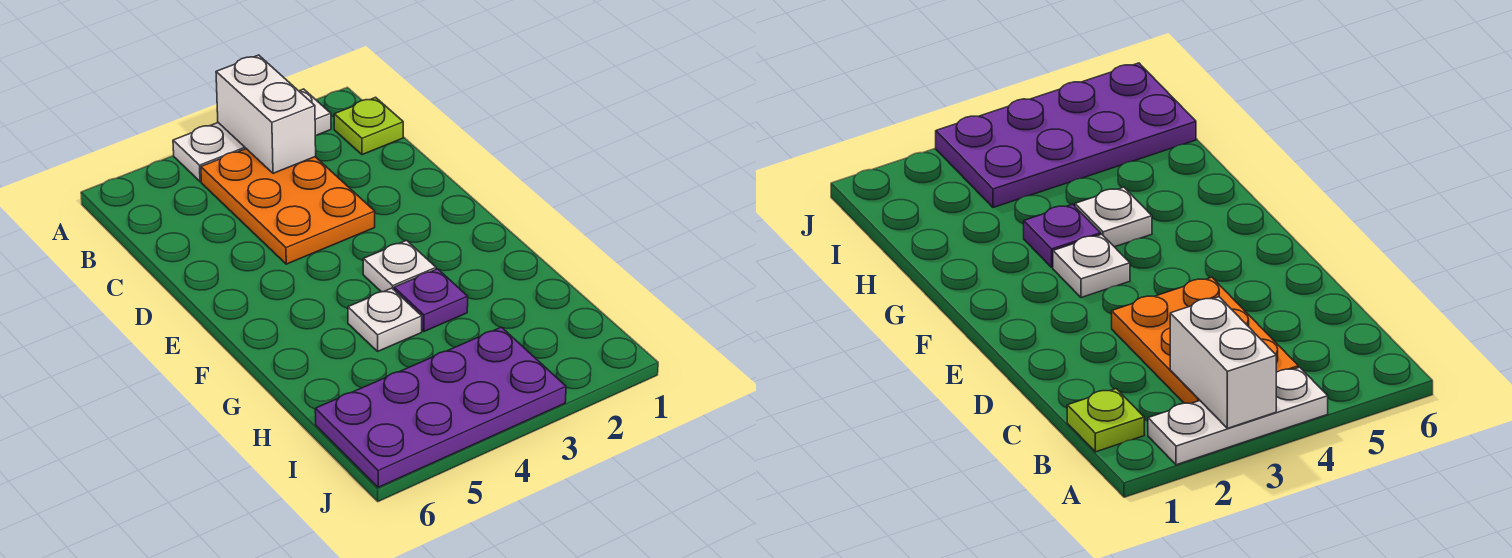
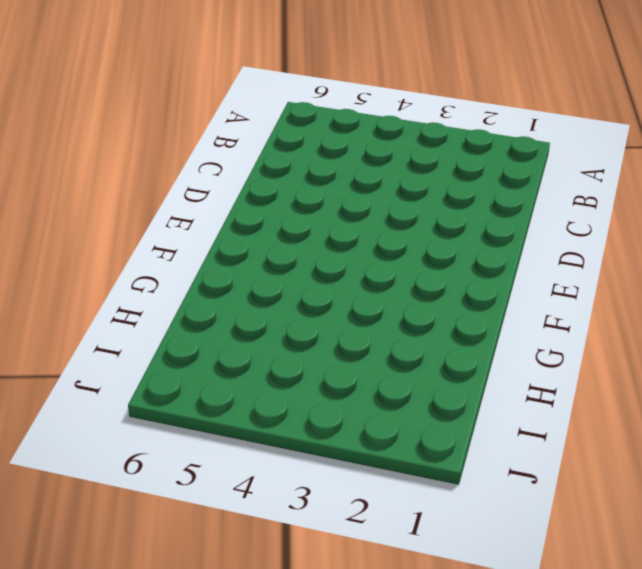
none -> white 1x3 plate [173,89,331,182]
none -> lime 1x1 plate [334,97,403,155]

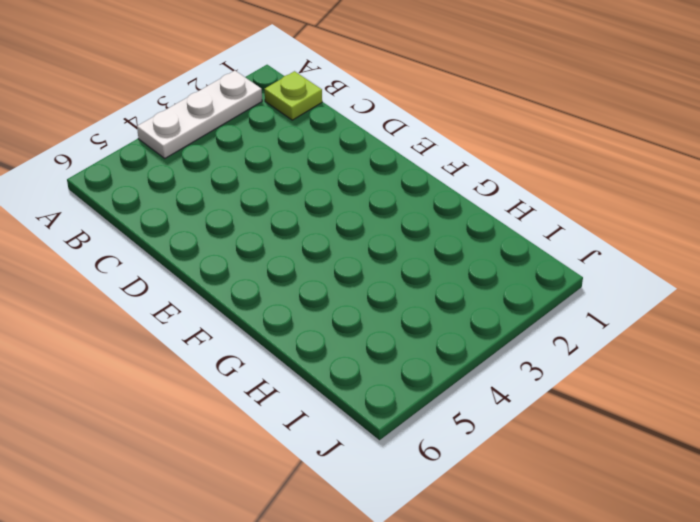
none -> orange 2x3 plate [201,149,375,264]
none -> white 1x1 plate [363,241,436,292]

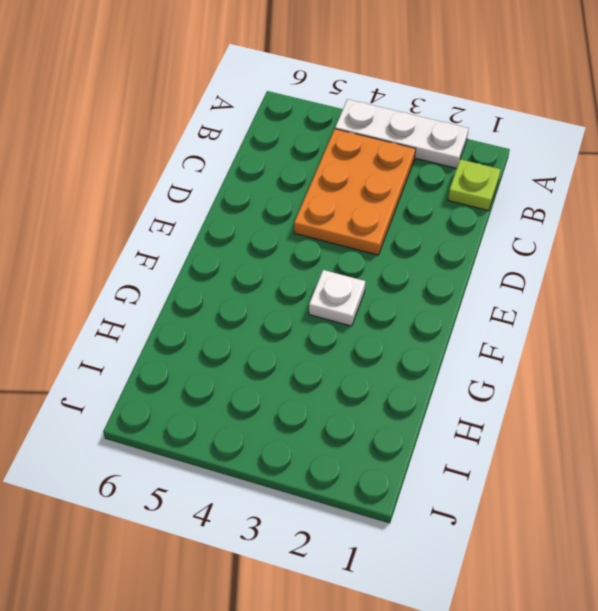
none -> purple 1x1 plate [394,269,468,331]
none -> white 1x1 plate [348,288,422,351]

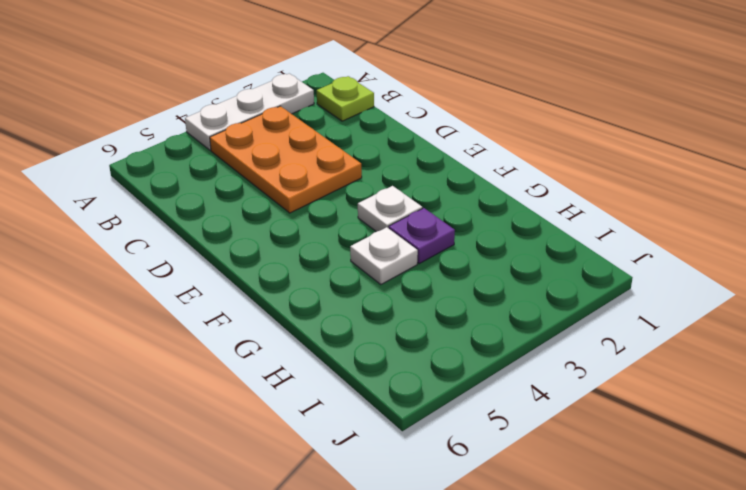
none -> purple 2x4 plate [315,327,566,487]
none -> white 1x2 brick [216,55,316,173]

